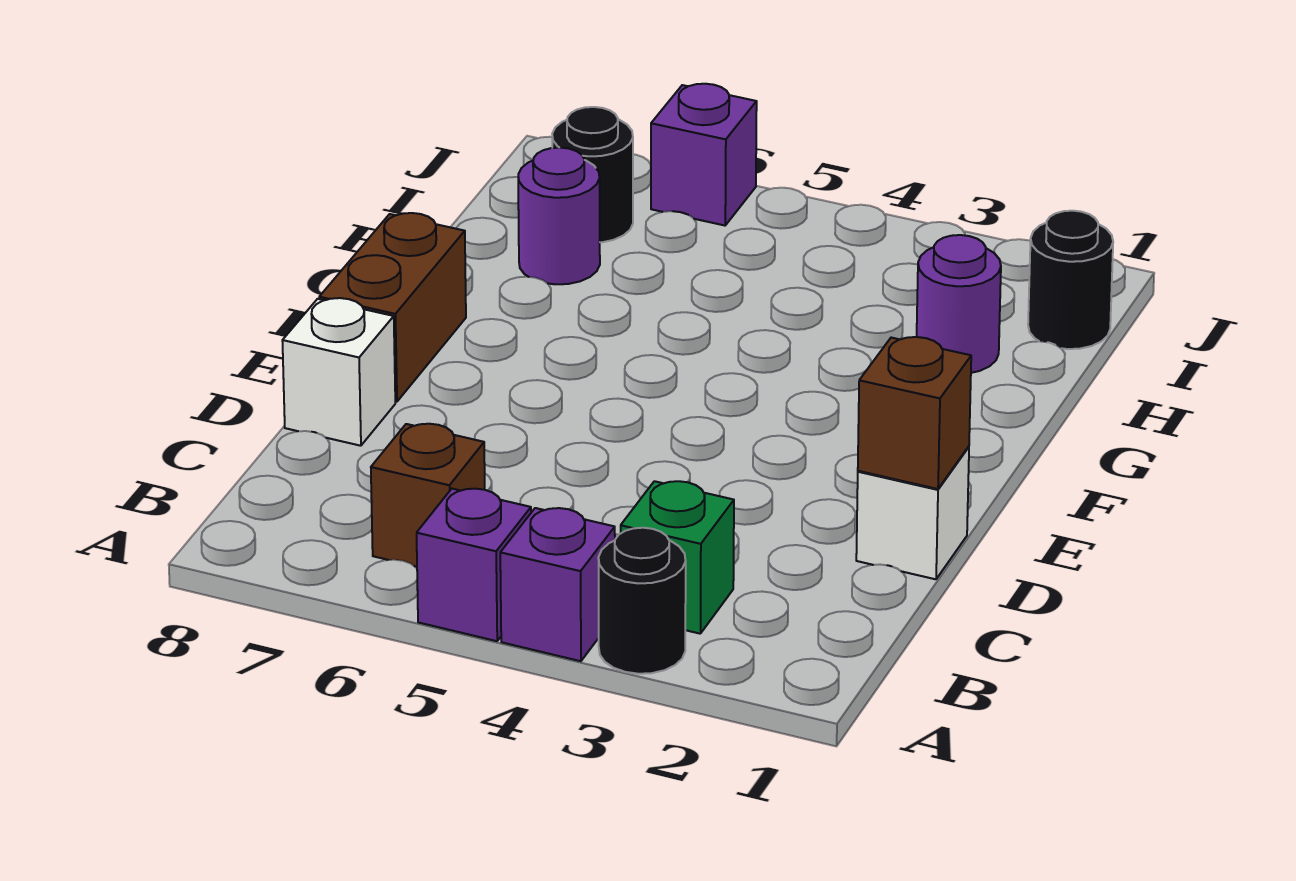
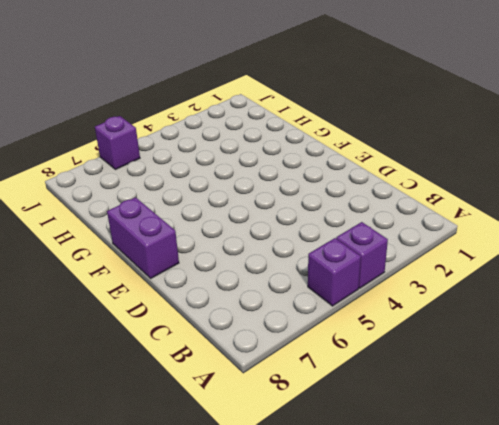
purple 1x2 brick [107,197,179,278] -> brown 1x2 brick [319,213,466,402]
none -> black 1x1 round brick [598,528,686,674]
none -> green 1x1 brick [621,481,734,634]
none -> brown 1x1 brick [371,424,485,567]

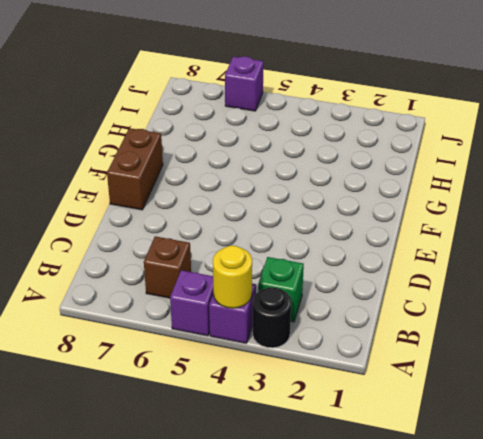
yellow 1x1 round brick [213,246,252,308] -> none
none -> white 1x1 brick [856,447,969,579]
none -> white 1x1 brick [282,298,395,446]
none -> purple 1x1 round brick [917,235,1001,373]

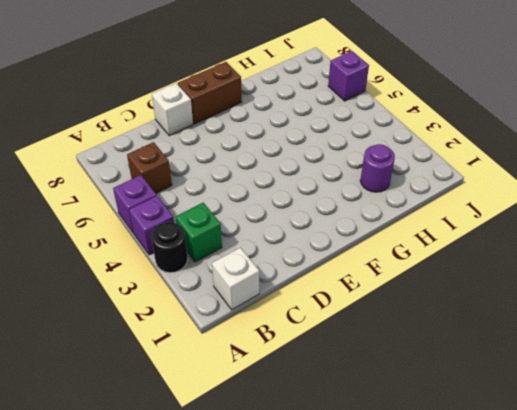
white 1x1 brick [212,248,259,310] -> white 1x1 brick moved to [856,447,969,579]
none -> purple 1x1 round brick [518,148,600,284]
none -> black 1x1 round brick [1028,211,1113,349]
none -> black 1x1 round brick [552,107,633,242]

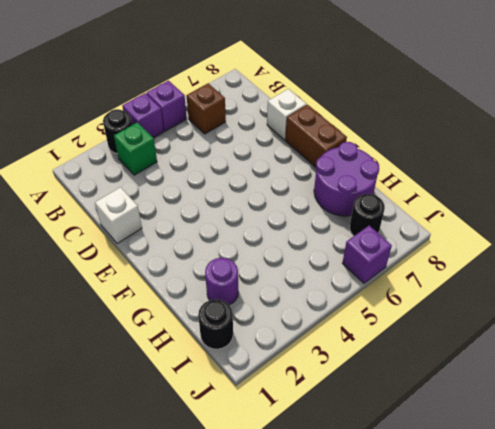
purple 2x2 round brick [314,142,379,216] -> purple 1x1 round brick [518,148,600,284]
none -> brown 1x1 brick [858,337,971,489]

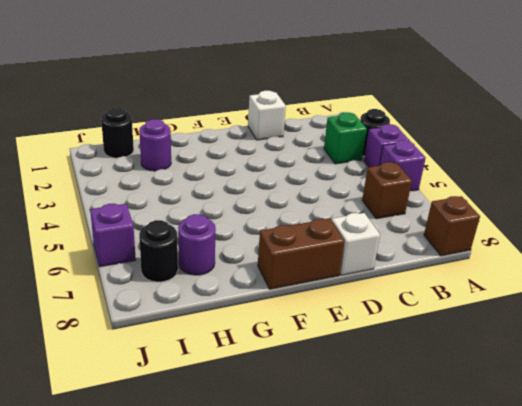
brown 1x1 brick [424,196,480,256] -> brown 1x1 brick moved to [858,337,971,489]

